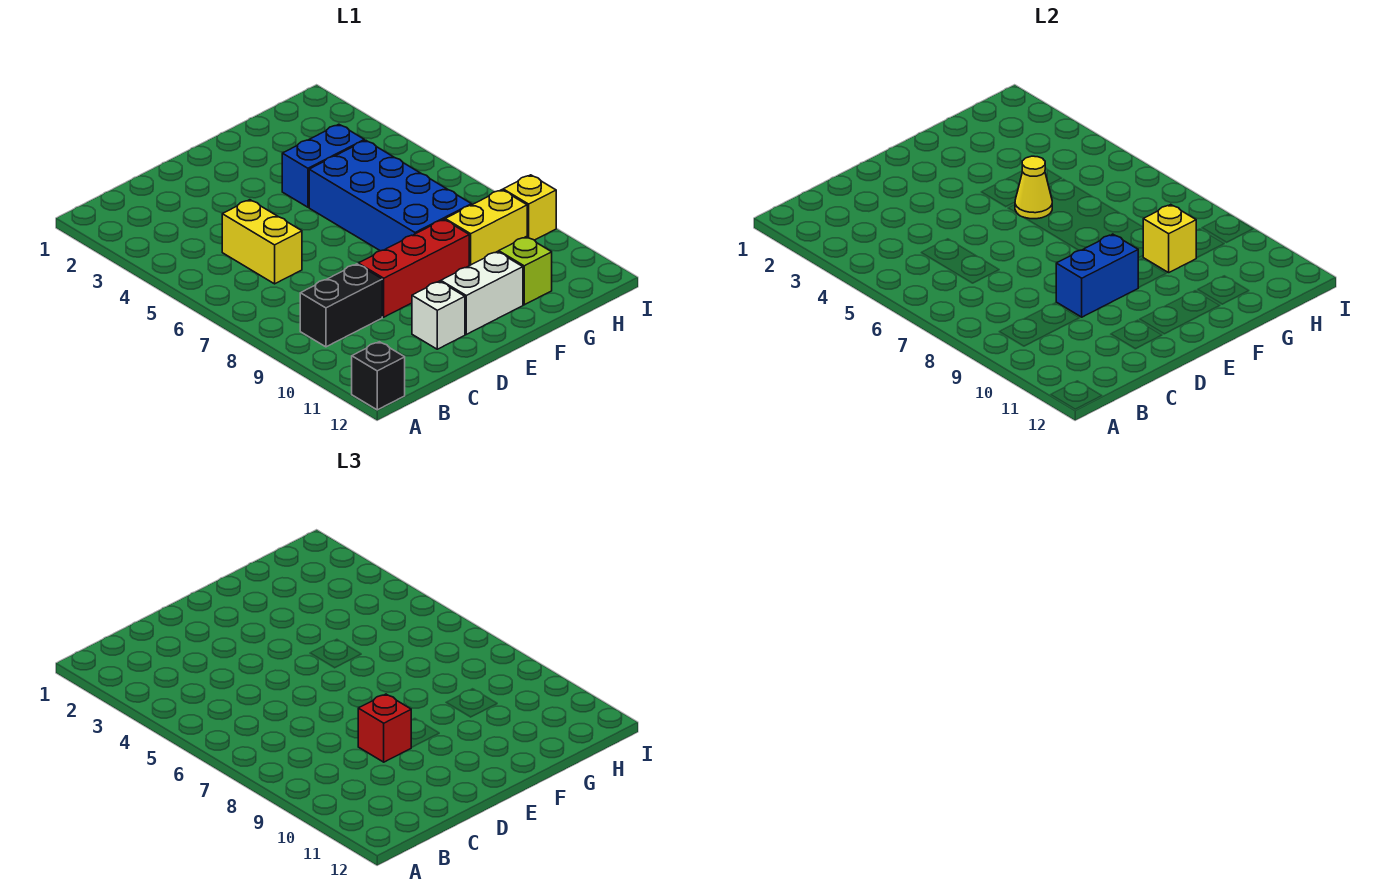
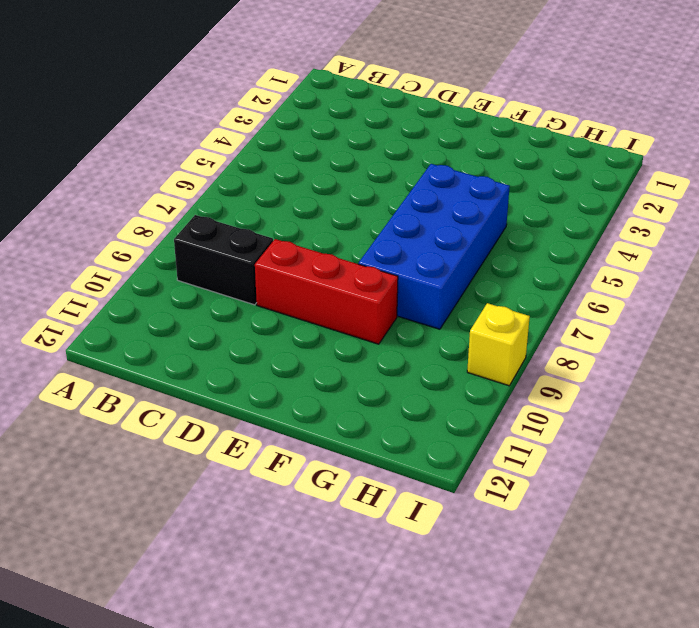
none -> black 1x1 brick [352,342,405,410]
none -> yellow 1x2 brick [222,200,302,284]
none -> white 1x1 brick [412,281,465,349]

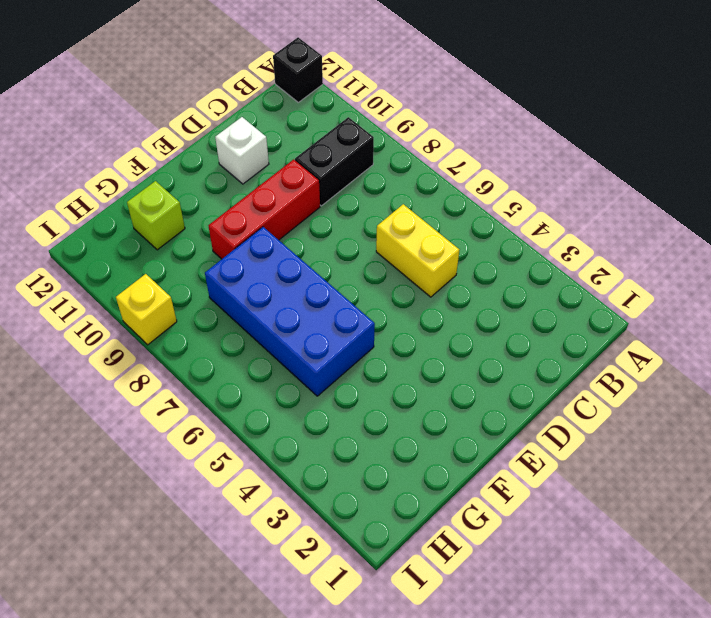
none -> white 1x2 brick [441,252,523,334]
none -> blue 1x2 brick [282,124,364,207]
none -> yellow 1x2 brick [445,190,527,266]

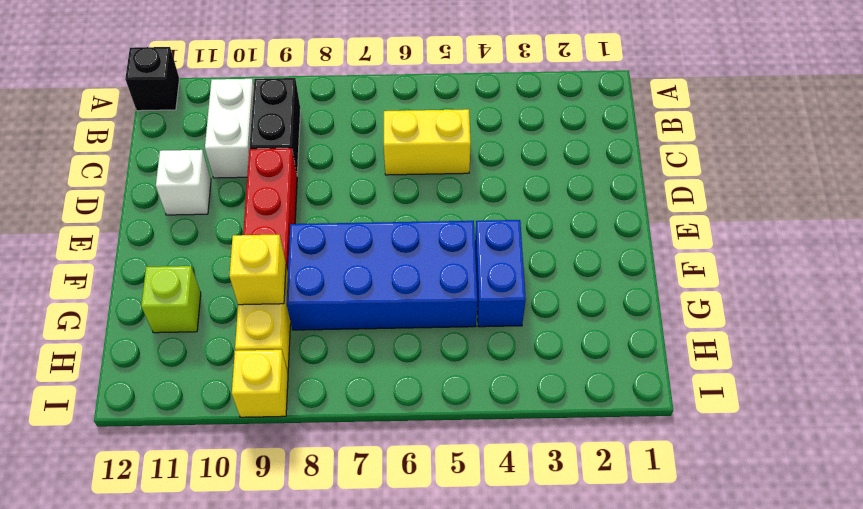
white 1x2 brick [205,79,254,178] -> white 1x2 brick moved to [441,252,523,334]
none -> blue 1x2 brick [1056,234,1138,317]
none -> yellow 1x1 cone [1015,156,1052,219]
none -> red 1x1 brick [358,694,412,762]

